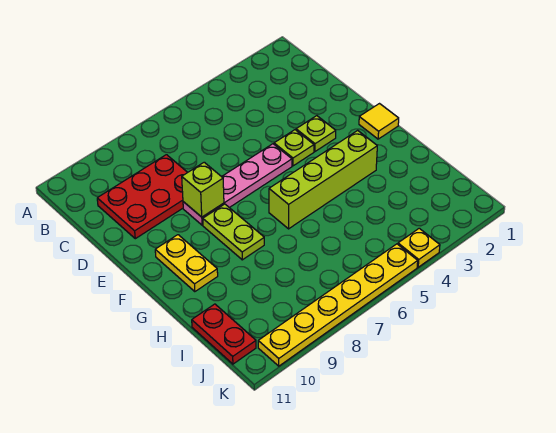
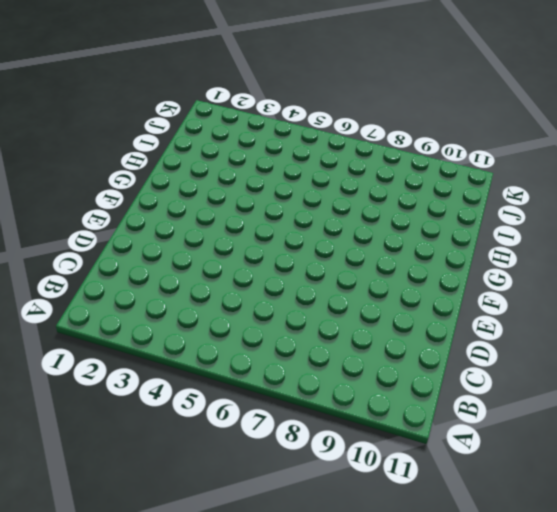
none -> red 2x3 plate [97,155,188,239]
none -> lime 1x1 plate [296,116,336,151]
none -> lime 1x1 plate [274,130,314,166]

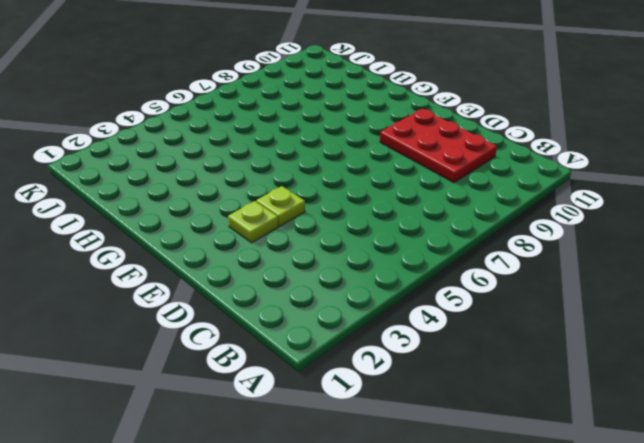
red 2x3 plate [380,109,497,183] -> red 2x3 plate turned to [97,155,188,239]
none -> pink 1x4 plate [183,144,292,225]
none -> yellow 1x1 tile [359,104,399,139]
none -> lime 1x2 plate [203,204,264,260]

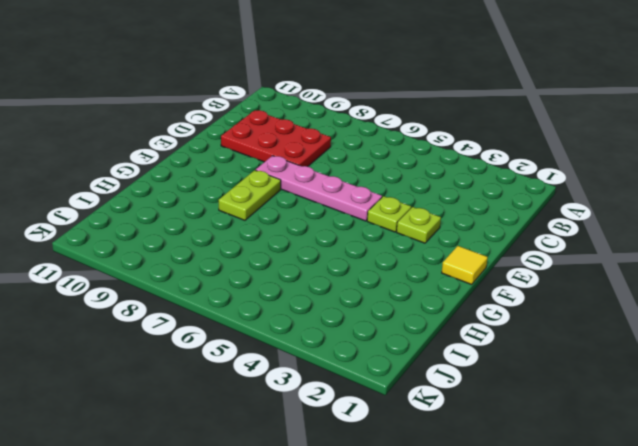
none -> yellow 1x2 plate [155,235,218,292]
none -> lime 1x4 brick [269,130,377,229]
none -> red 1x2 plate [192,304,256,364]

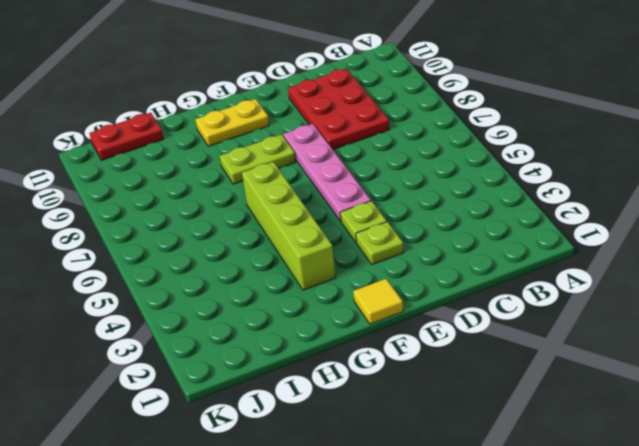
none -> yellow 1x1 plate [398,228,440,267]
none -> yellow 1x6 plate [258,244,418,366]
none -> lime 1x1 brick [182,162,224,217]

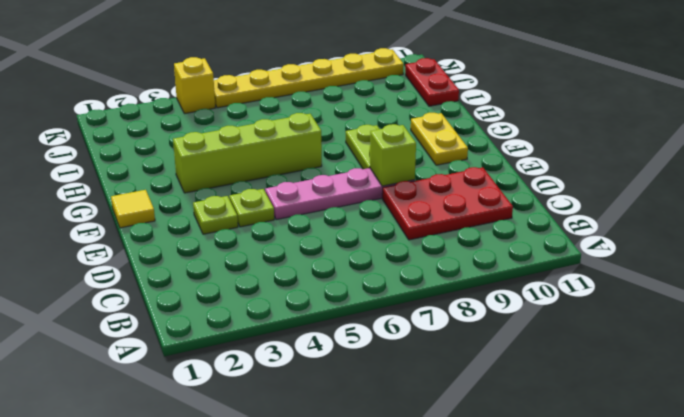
yellow 1x1 brick [174,57,215,114] -> yellow 1x1 plate [398,228,440,267]

